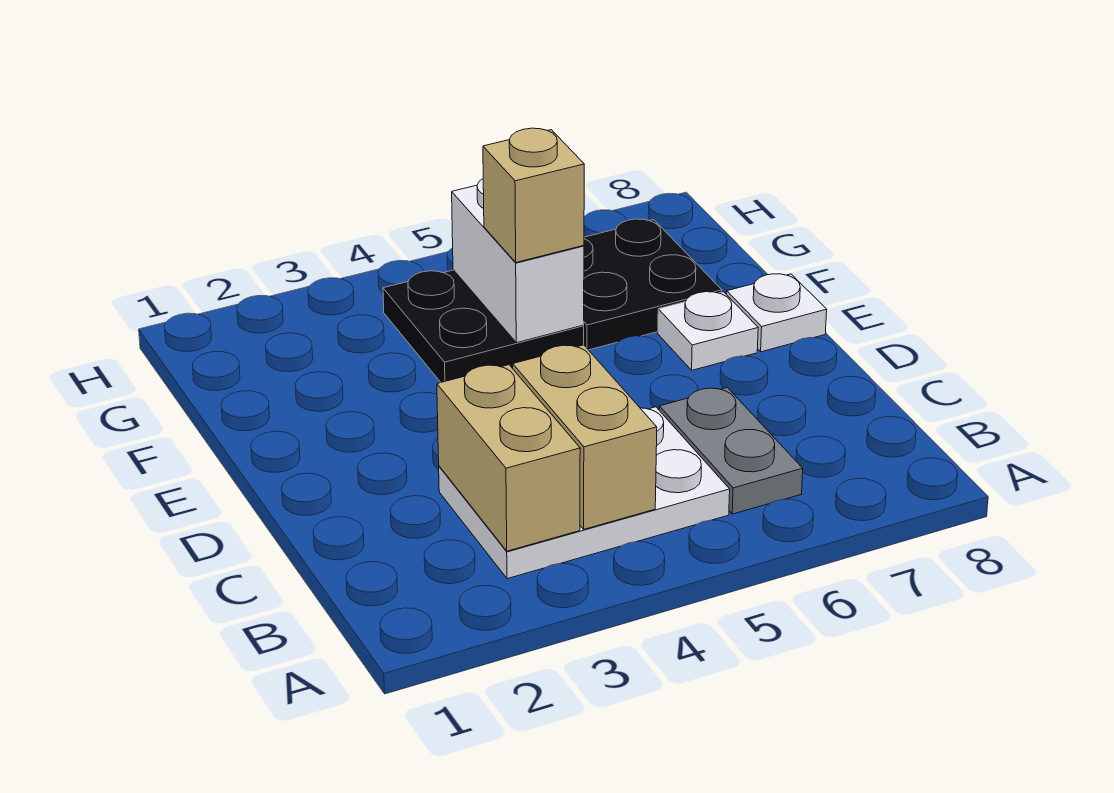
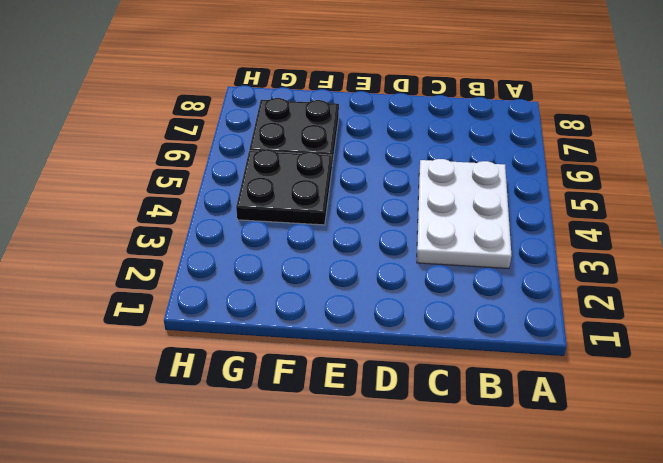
none -> grey 1x2 plate [659,388,803,514]
none -> white 1x1 plate [658,292,758,370]

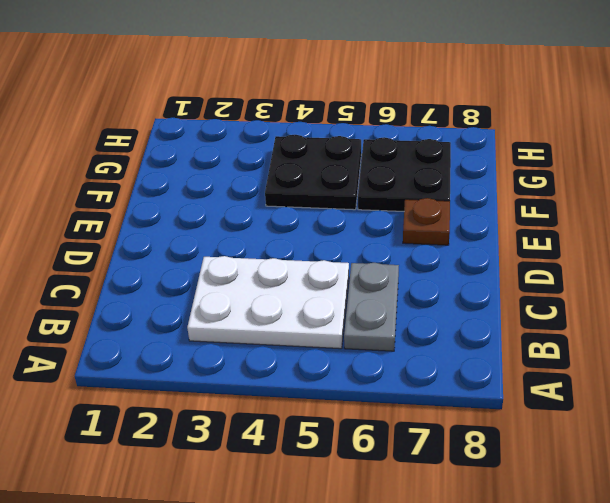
brown 1x1 plate [403,198,450,245] -> white 1x1 plate [658,292,758,370]
none -> white 1x1 plate [727,274,827,352]
none -> tan 1x2 brick [437,365,580,551]

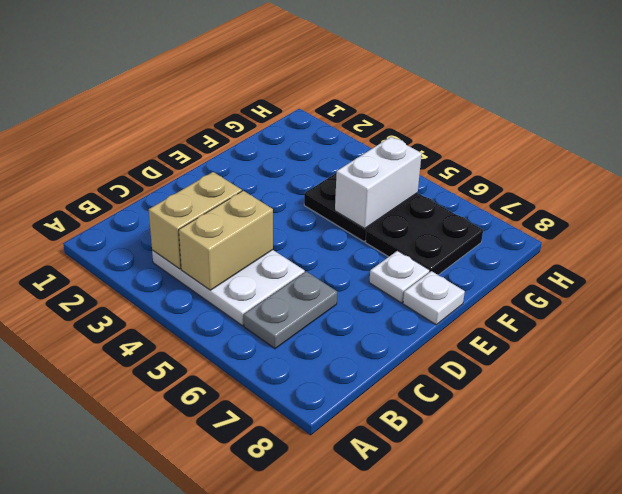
none -> tan 1x1 brick [483,128,584,262]

